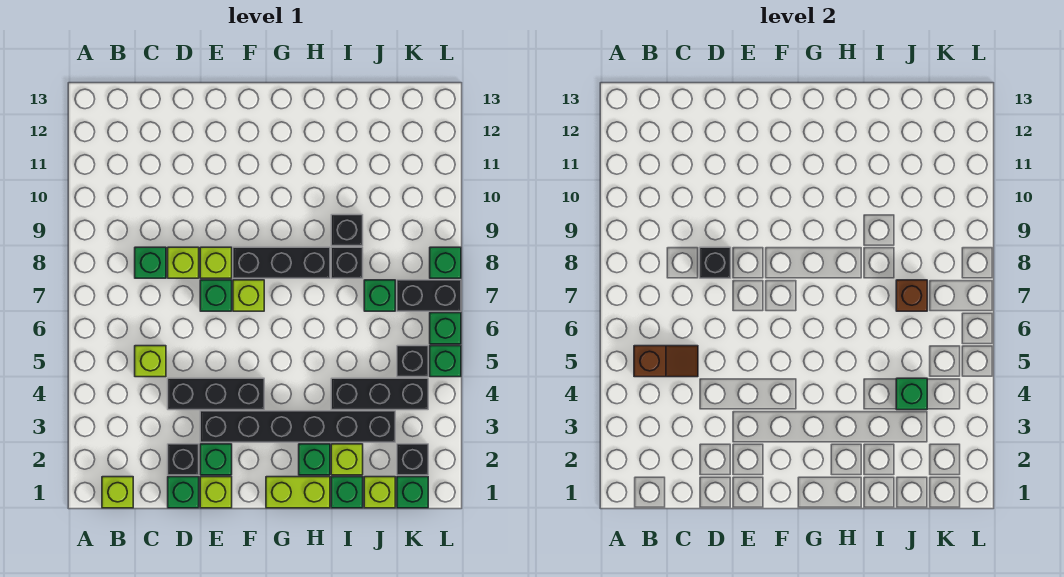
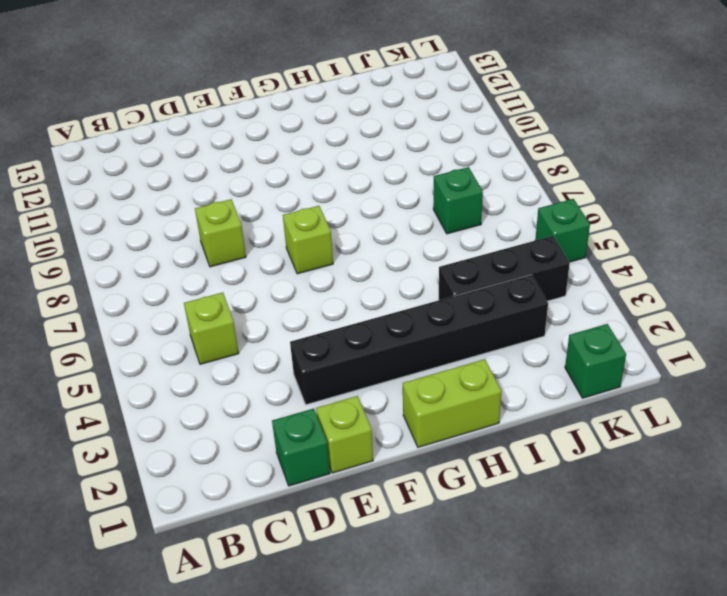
none -> lime 1x1 brick [102,477,133,508]
none -> green 1x1 brick [135,247,166,278]
none -> black 1x1 brick [168,444,199,475]
none -> black 1x3 brick [168,378,264,410]

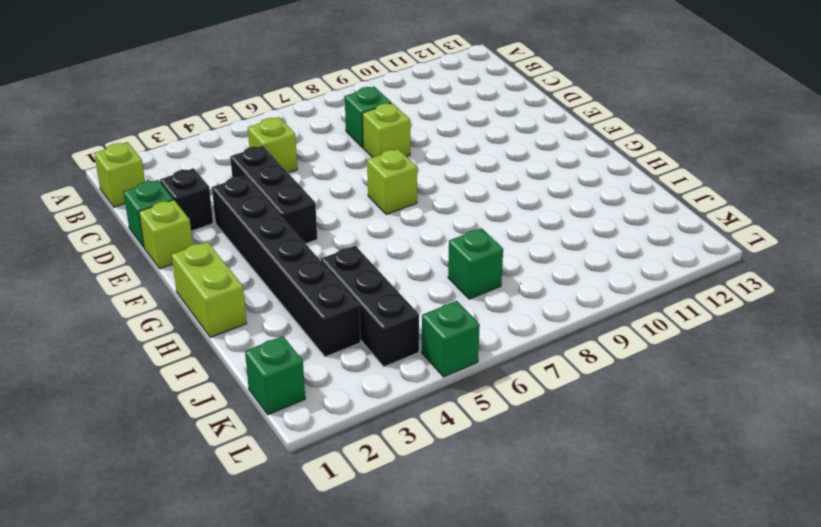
none -> green 1x1 brick [200,444,232,475]
none -> green 1x1 brick [200,280,232,311]
none -> lime 1x1 brick [200,247,232,278]
none -> black 1x3 brick [233,247,330,278]

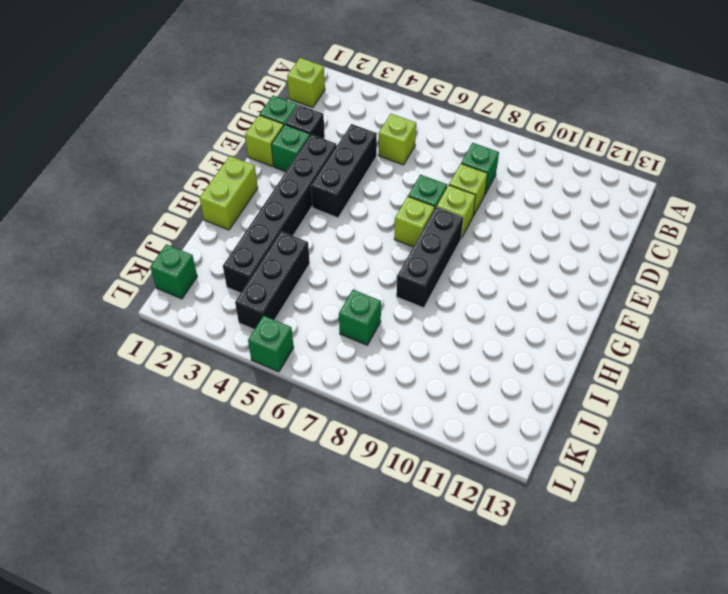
none -> green 1x1 brick [299,444,330,475]
none -> green 1x1 brick [331,477,363,508]
none -> lime 1x1 brick [331,444,363,475]
none -> black 1x1 brick [331,247,363,278]

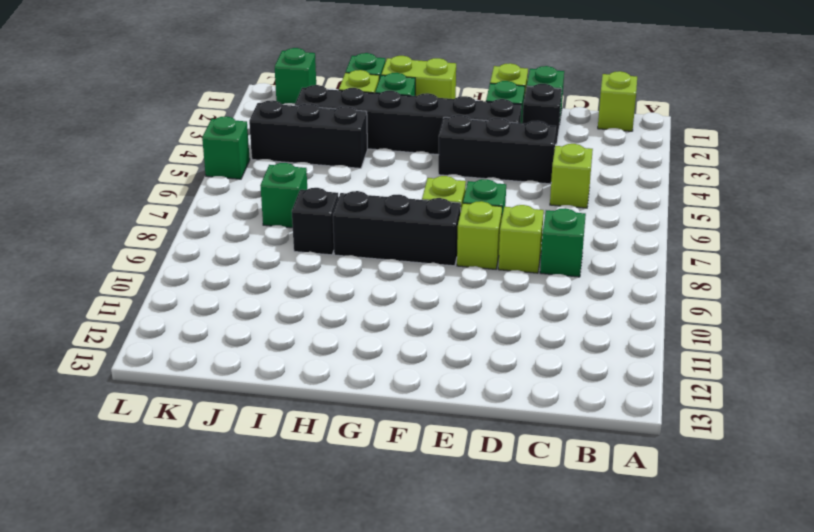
none -> black 1x1 brick [331,215,363,246]
none -> lime 1x1 brick [364,477,395,508]
none -> black 1x1 brick [397,444,428,475]
none -> black 1x1 brick [397,346,428,377]

